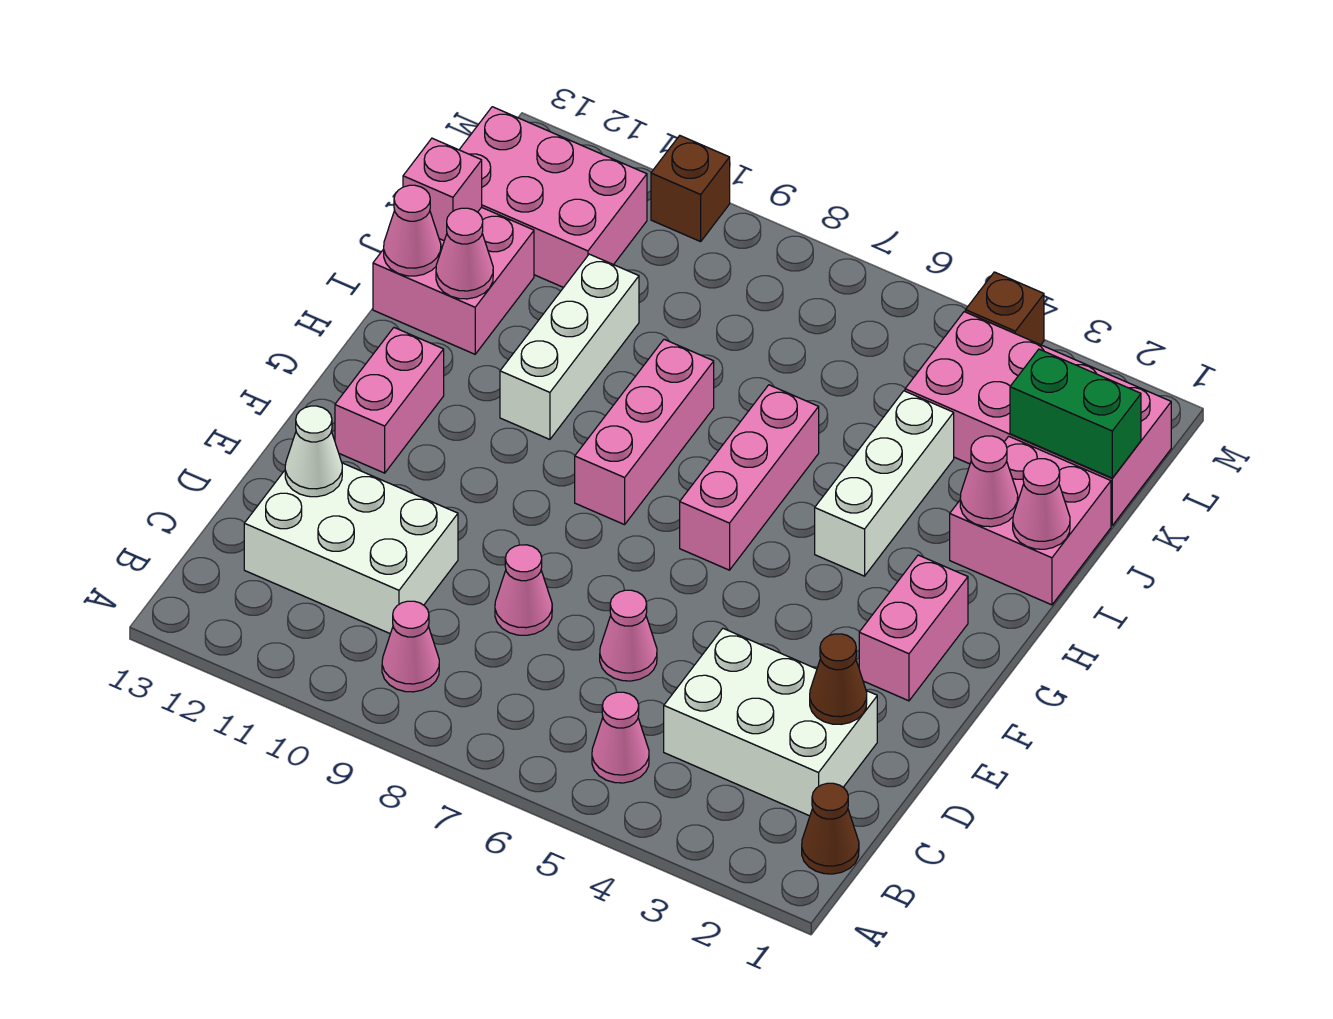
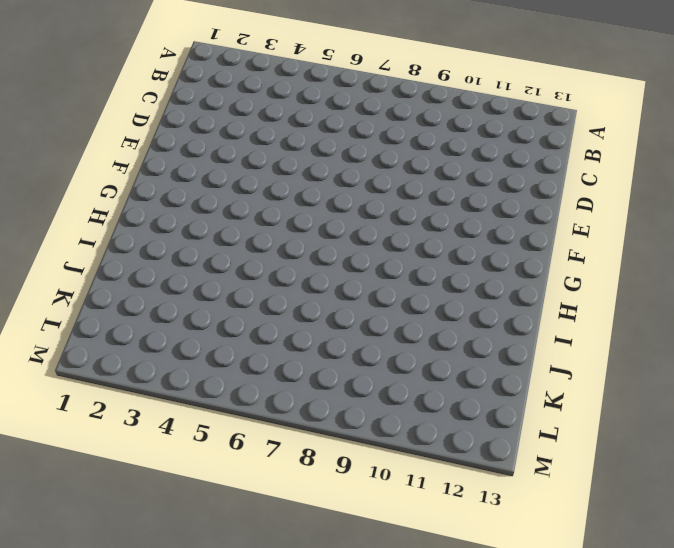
none -> brown 1x1 cone [802,783,859,874]
none -> pink 1x1 cone [592,692,649,783]
none -> pink 1x1 cone [382,601,439,692]

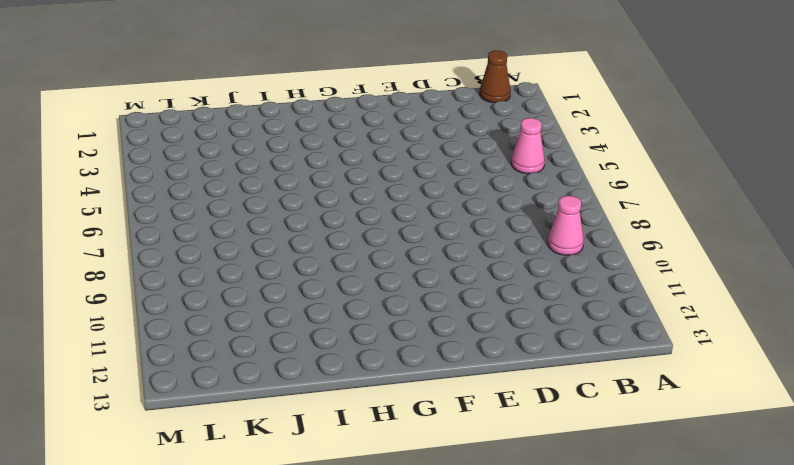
none -> white 2x3 brick [664,628,877,816]
none -> white 2x3 brick [244,463,458,634]
none -> pink 1x1 cone [600,590,657,681]

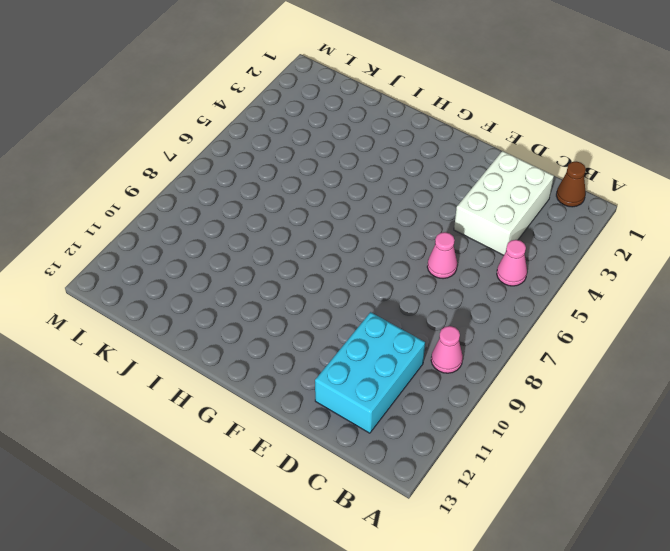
cyan 2x3 brick [315,312,425,433] -> white 2x3 brick [244,463,458,634]
none -> pink 1x1 cone [495,545,552,635]
none -> pink 1x2 brick [859,555,968,701]
none -> pink 1x2 brick [335,328,444,473]

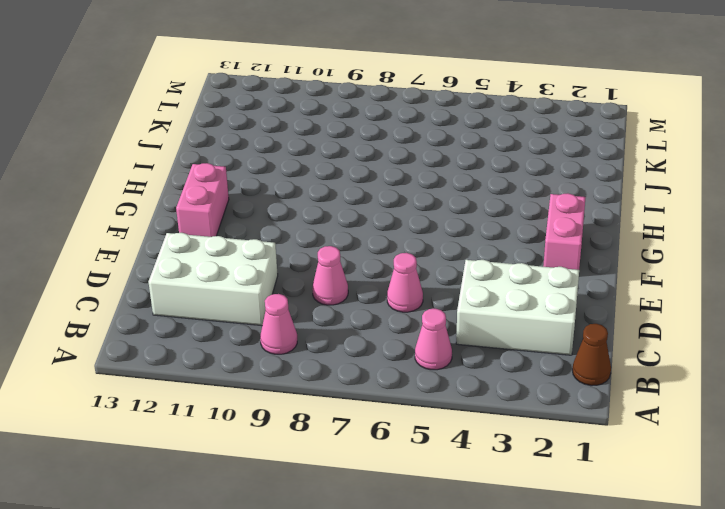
none -> pink 1x3 brick [680,385,819,570]
none -> pink 1x3 brick [575,339,714,525]
none -> white 1x3 brick [815,391,954,576]

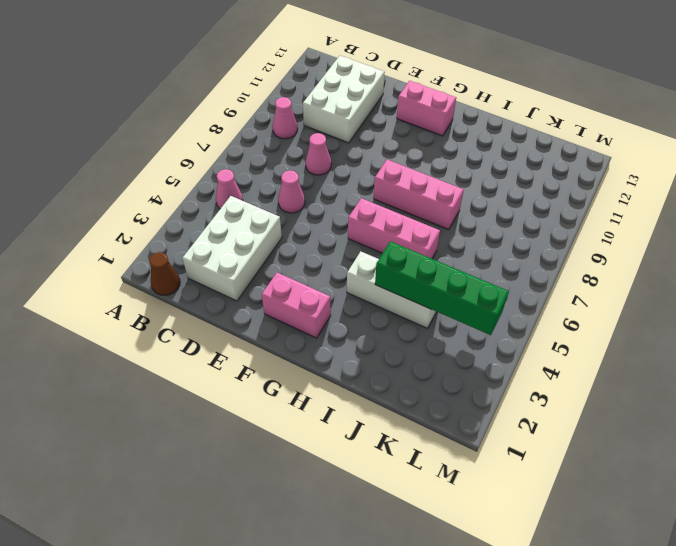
green 1x4 brick [375,241,509,335] -> none
none -> white 1x3 brick [500,254,639,439]
none -> pink 2x2 brick [950,436,1111,605]
none -> pink 2x2 brick [373,207,534,354]

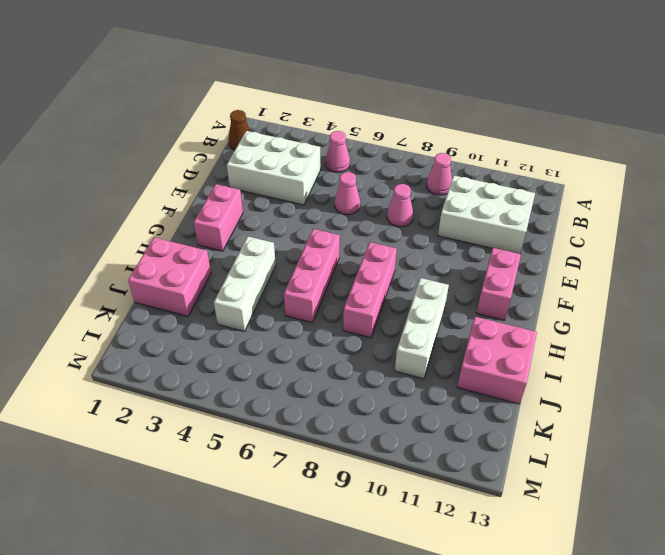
none -> pink 2x4 brick [905,312,1171,526]
none -> pink 2x3 brick [459,107,647,288]
none -> brown 1x1 brick [965,272,1044,345]

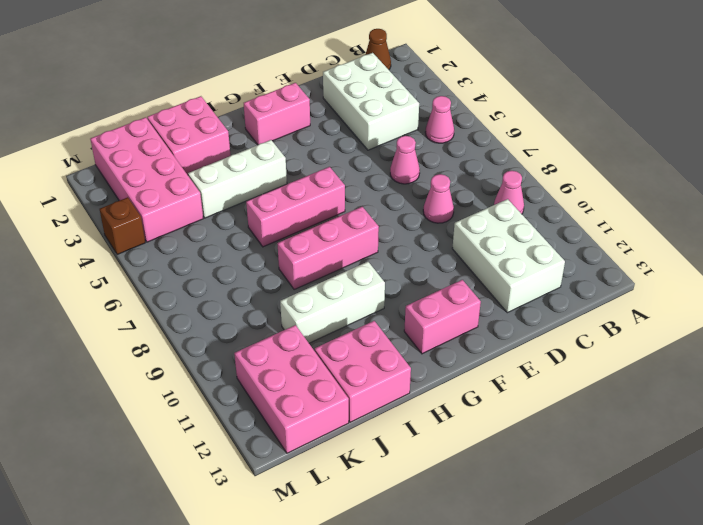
none -> brown 1x1 brick [651,136,730,242]
none -> brown 1x1 cone [810,634,867,724]
none -> white 1x1 cone [285,406,342,497]

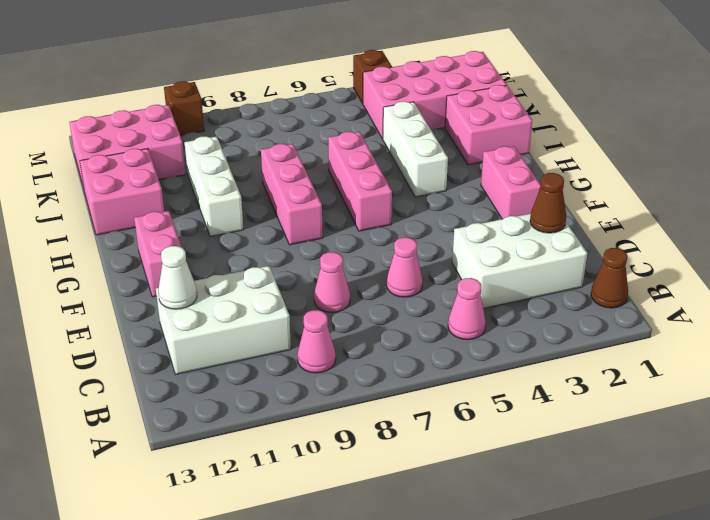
none -> pink 1x1 cone [1013,459,1070,549]
none -> pink 1x1 cone [960,436,1018,527]
none -> pink 1x1 cone [436,208,493,299]

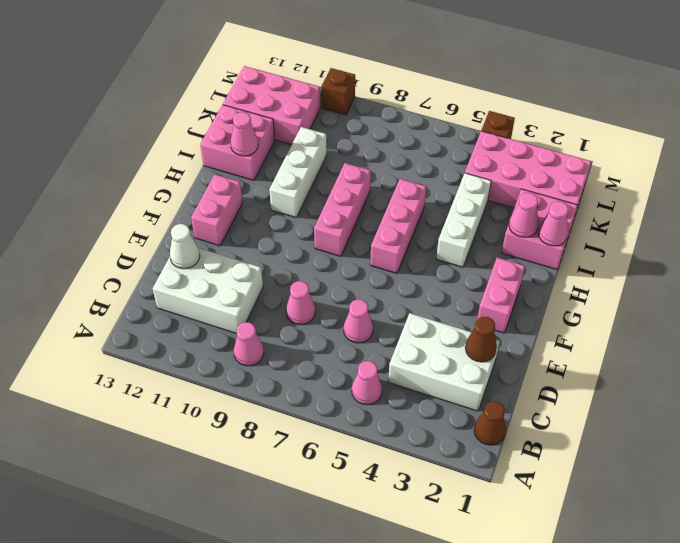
none -> pink 1x1 cone [384,185,441,276]
none -> pink 1x1 brick [403,138,482,240]
none -> green 1x2 brick [1010,349,1141,478]

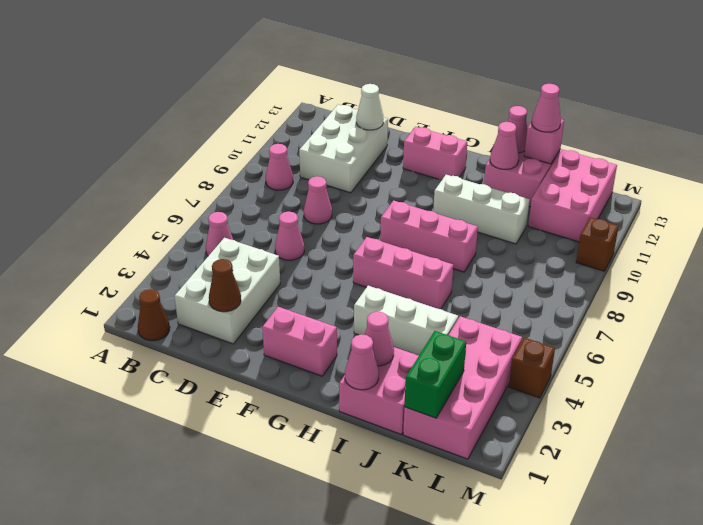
pink 1x1 cone [532,84,561,132] -> none

